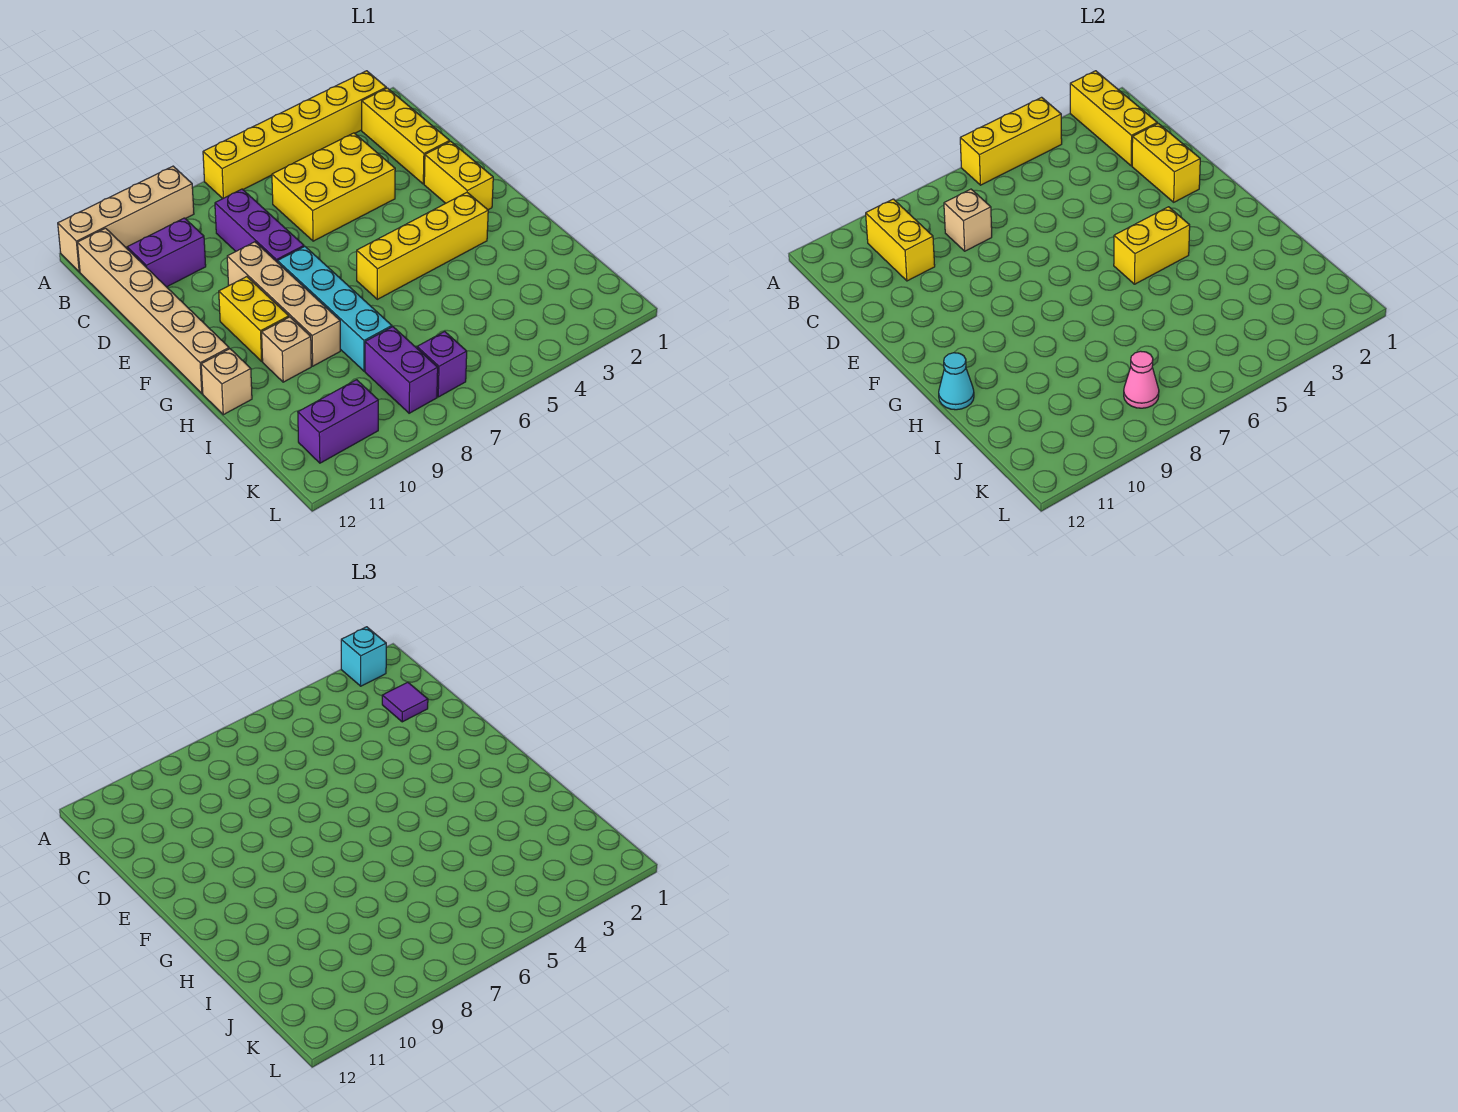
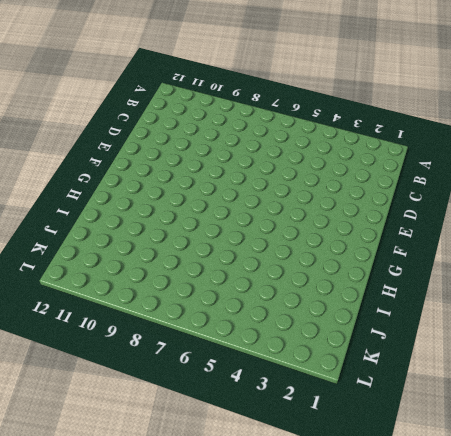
none -> yellow 1x6 brick [203,71,386,198]
none -> tan 1x4 brick [58,166,194,272]
none -> yellow 1x3 brick [362,88,450,184]

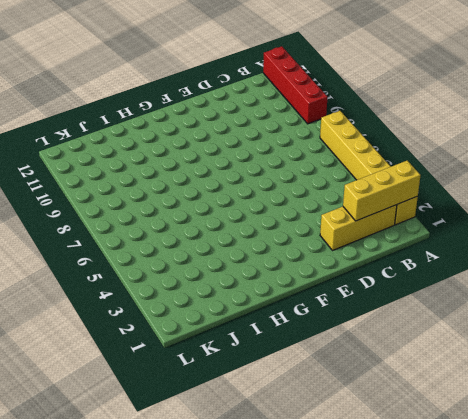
red 1x4 brick [263,46,327,124] -> tan 1x4 brick [58,166,194,272]
none -> tan 1x6 brick [77,228,229,393]
none -> yellow 2x3 brick [272,133,395,241]
none -> purple 1x3 brick [215,189,304,263]

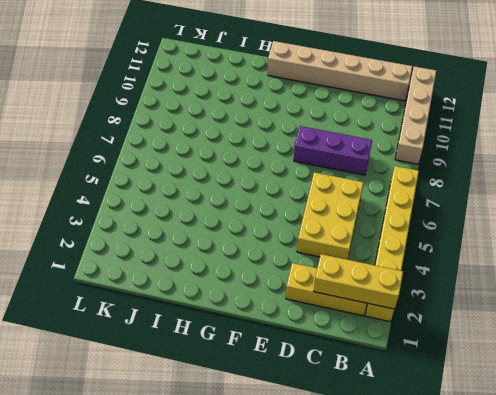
none -> purple 1x2 brick [127,218,206,287]
none -> yellow 1x2 brick [424,141,493,210]
none -> tan 1x4 brick [227,242,340,366]

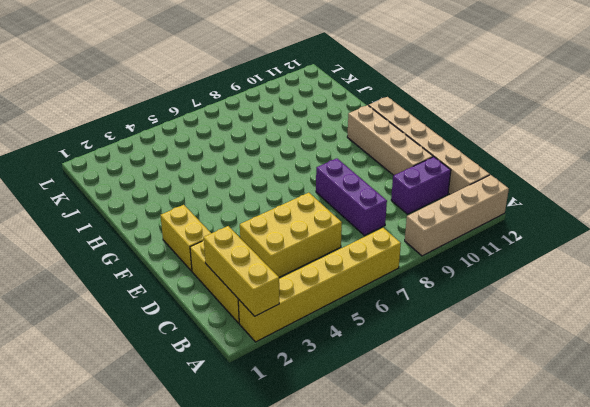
tan 1x4 brick [347,105,433,175] -> tan 1x4 brick moved to [227,242,340,366]
none -> cyan 1x4 brick [278,247,392,371]
none -> yellow 1x2 brick [219,277,289,361]
none -> yellow 1x4 brick [357,193,488,299]

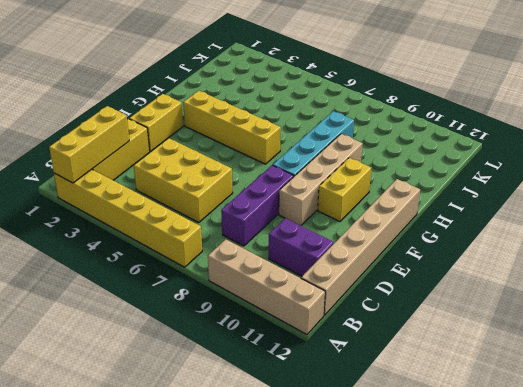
none -> tan 1x1 brick [262,317,311,382]
none -> tan 1x1 brick [201,349,252,415]
none -> purple 1x2 brick [365,327,438,413]

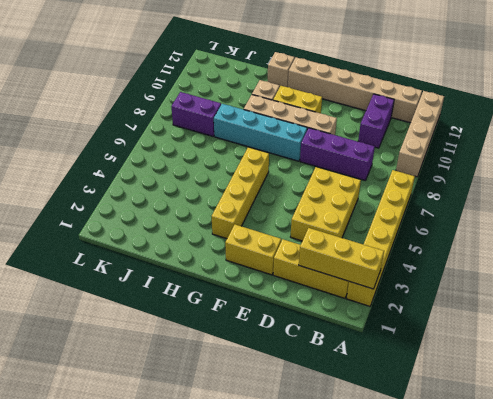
none -> purple 1x1 brick [417,331,467,397]
none -> purple 1x2 brick [298,380,378,463]
none -> yellow 1x3 brick [960,97,1062,185]

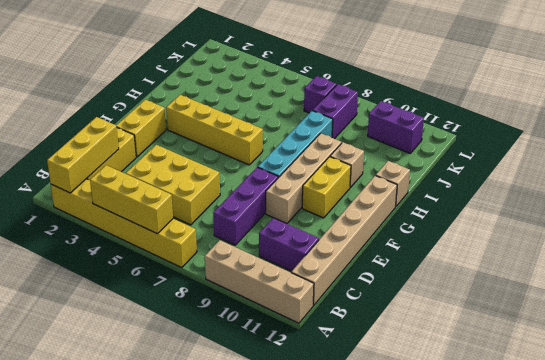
none -> yellow 1x2 brick [866,199,935,281]
none -> tan 1x1 brick [944,189,992,251]
none -> yellow 1x2 brick [1132,123,1200,202]

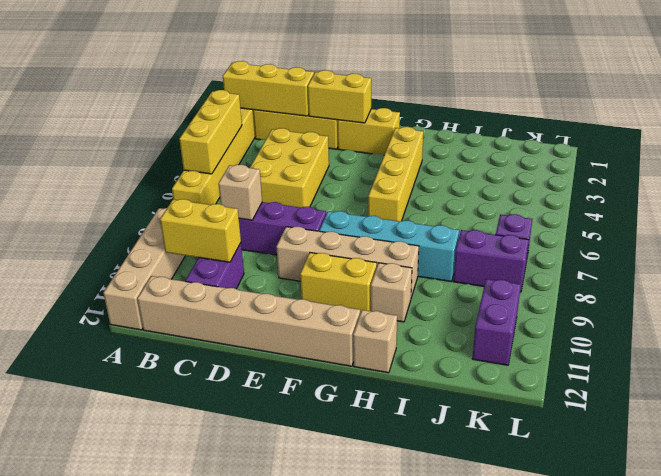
none -> yellow 1x2 brick [1114,207,1190,284]
none -> cyan 1x1 cone [939,353,974,410]
none -> pink 1x1 cone [1124,351,1159,408]

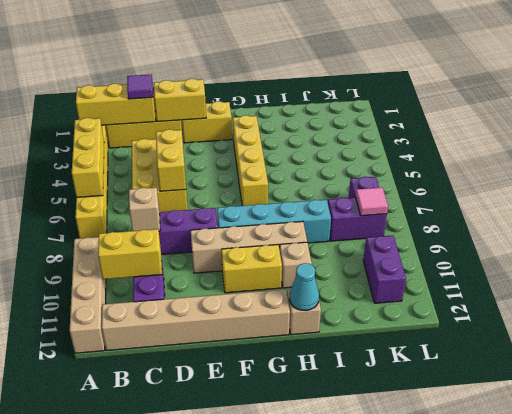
yellow 1x2 brick [156,129,186,191] -> yellow 1x2 brick moved to [1114,207,1190,284]
pink 1x1 tile [355,187,388,216] -> pink 1x1 cone [1124,351,1159,408]
none -> cyan 1x1 brick [341,627,386,686]

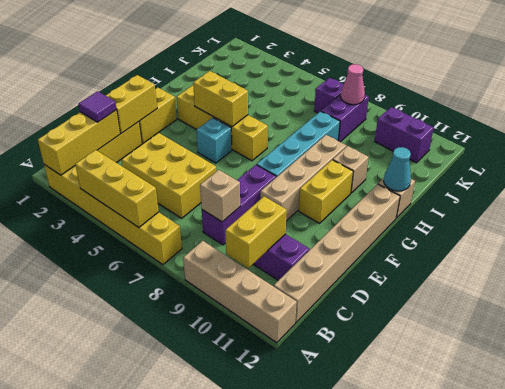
cyan 1x1 brick [196,118,232,163] -> cyan 1x1 brick moved to [341,627,386,686]

